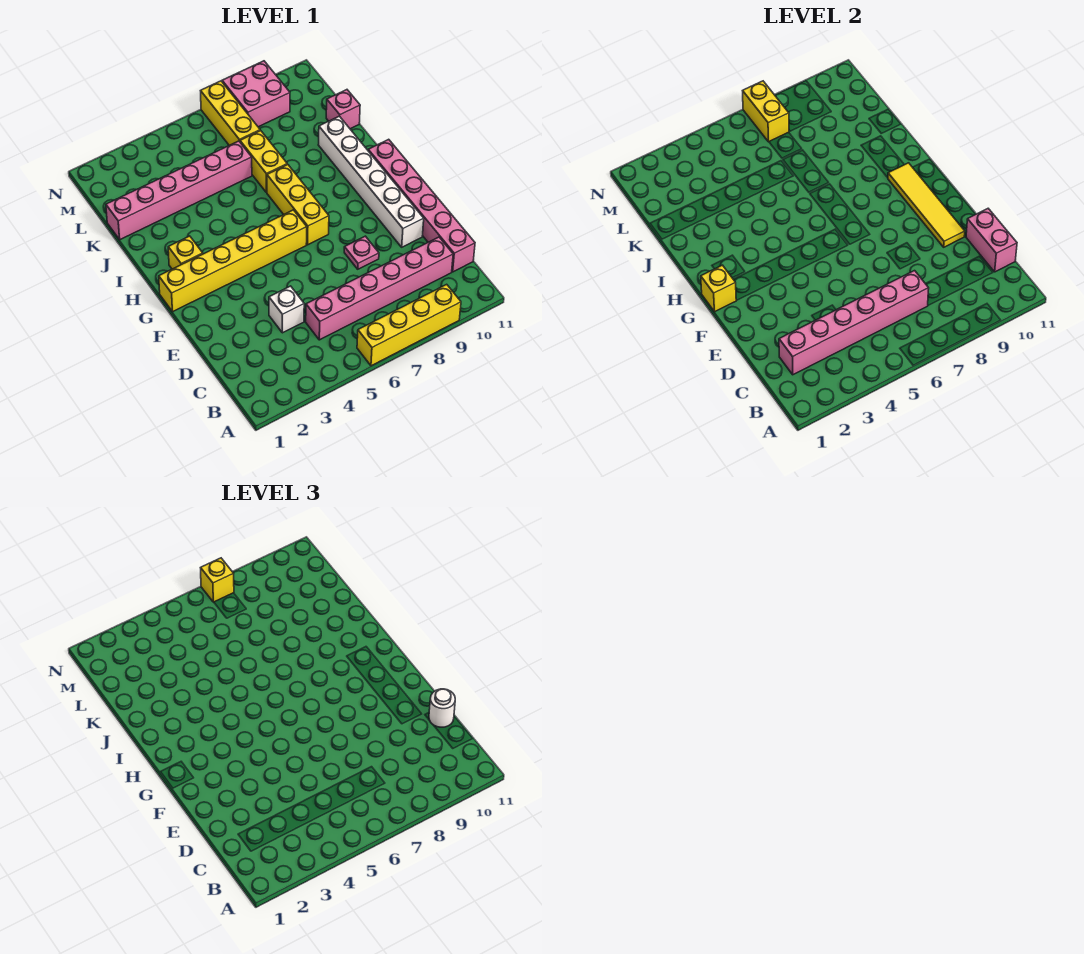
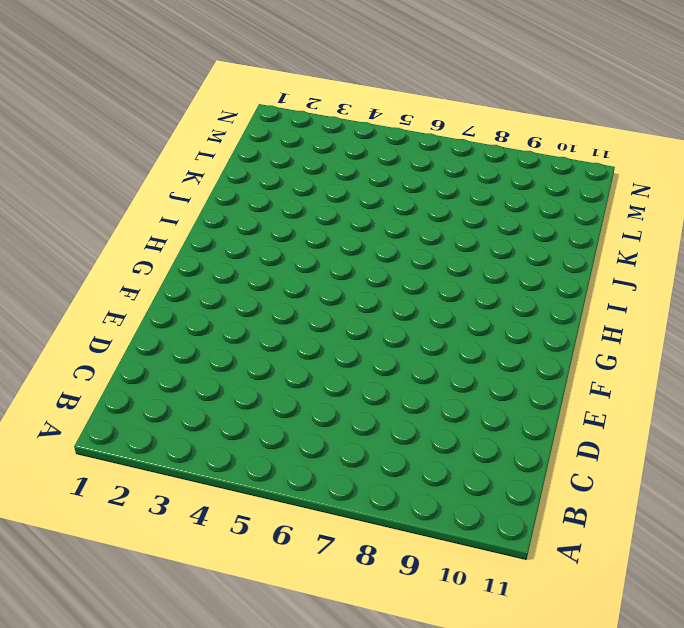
none -> yellow 1x4 brick [357,284,461,366]
none -> pink 1x6 brick [306,237,453,340]
none -> pink 1x6 brick [368,139,475,272]

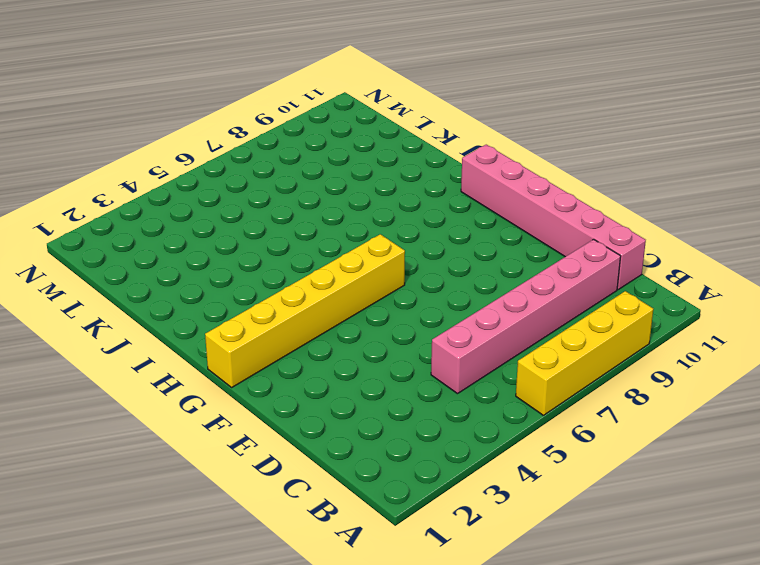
none -> white 1x1 brick [269,286,304,333]
none -> pink 1x1 plate [344,236,379,269]
none -> white 1x6 brick [318,116,424,247]

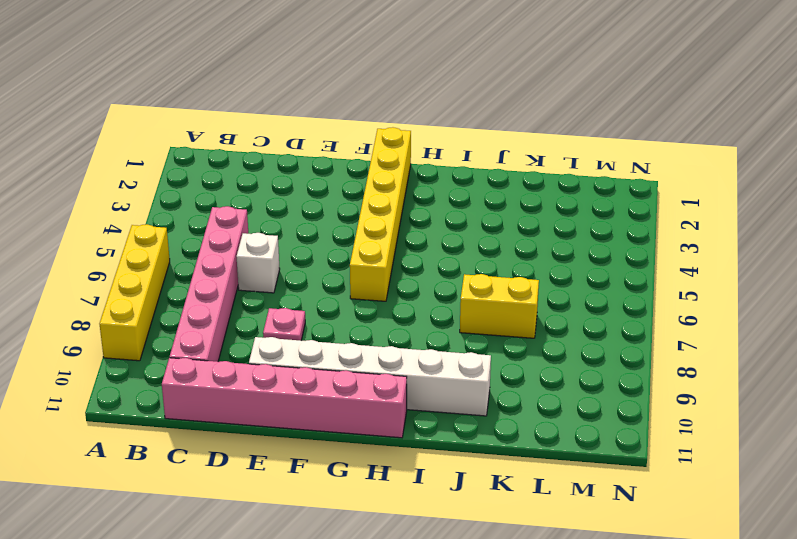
white 1x1 brick [237,233,280,293] -> white 1x1 brick moved to [269,286,304,333]
none -> yellow 1x3 brick [267,164,329,245]
none -> yellow 1x1 brick [168,236,203,269]
none -> pink 1x6 brick [106,141,252,240]

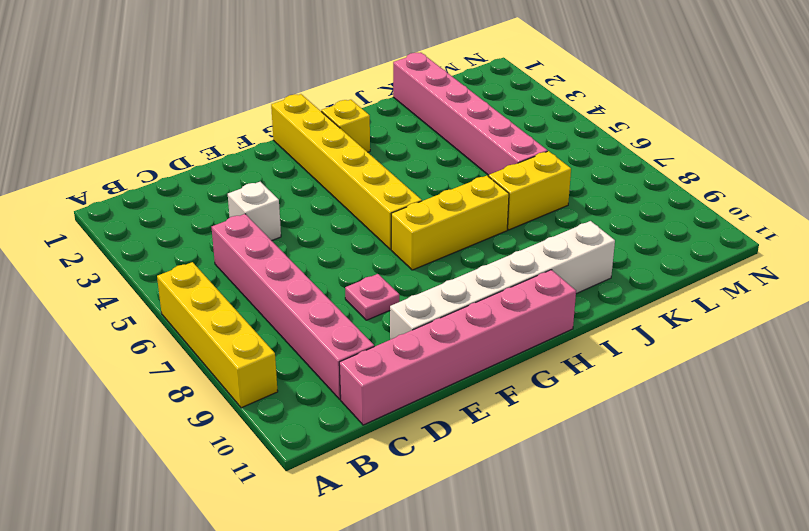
none -> pink 1x1 brick [326,90,360,129]
none -> yellow 1x3 brick [201,81,260,145]
none -> pink 2x2 brick [222,61,290,127]

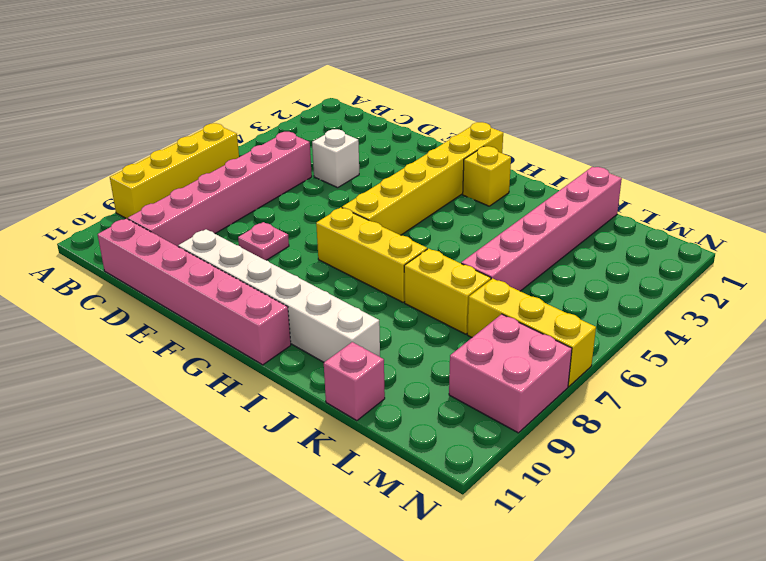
none -> pink 1x6 brick [779,271,929,375]
none -> pink 1x2 brick [966,209,1017,272]
none -> yellow 1x4 tile [888,163,965,247]

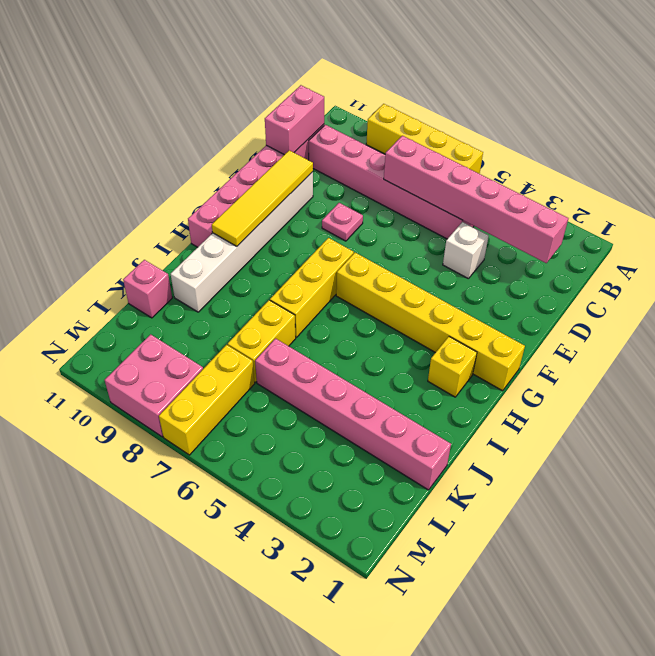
none -> yellow 1x1 brick [701,265,736,312]
none -> yellow 1x2 brick [743,81,789,142]
none -> white 1x1 round brick [429,689,455,727]

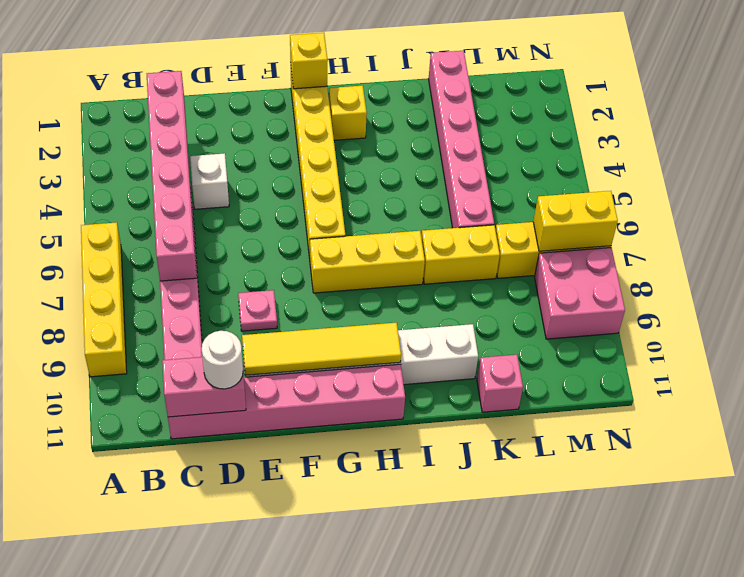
none -> yellow 1x1 brick [201,558,234,602]

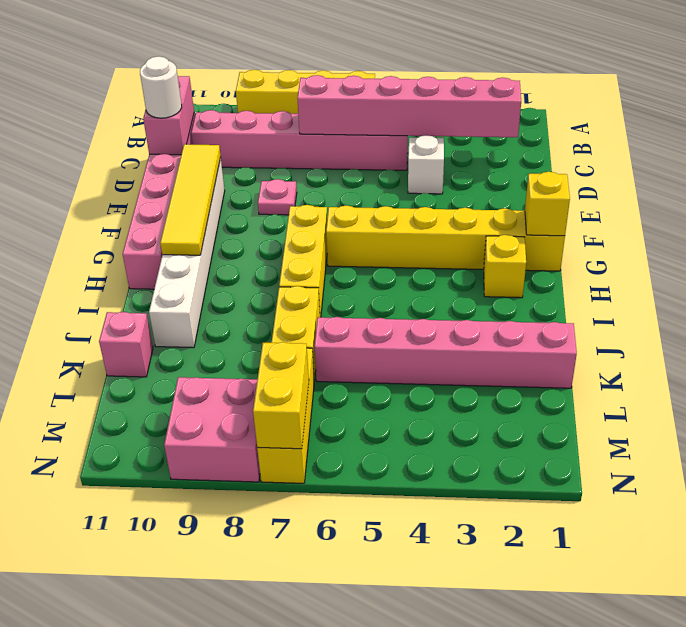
none -> yellow 1x1 brick [201,558,234,602]

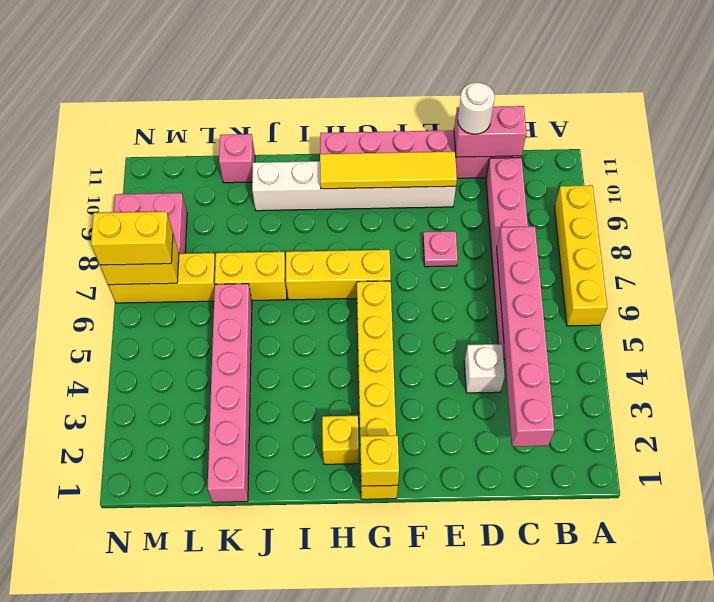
yellow 1x2 brick [91,211,173,265] -> yellow 1x1 brick [201,558,234,602]

